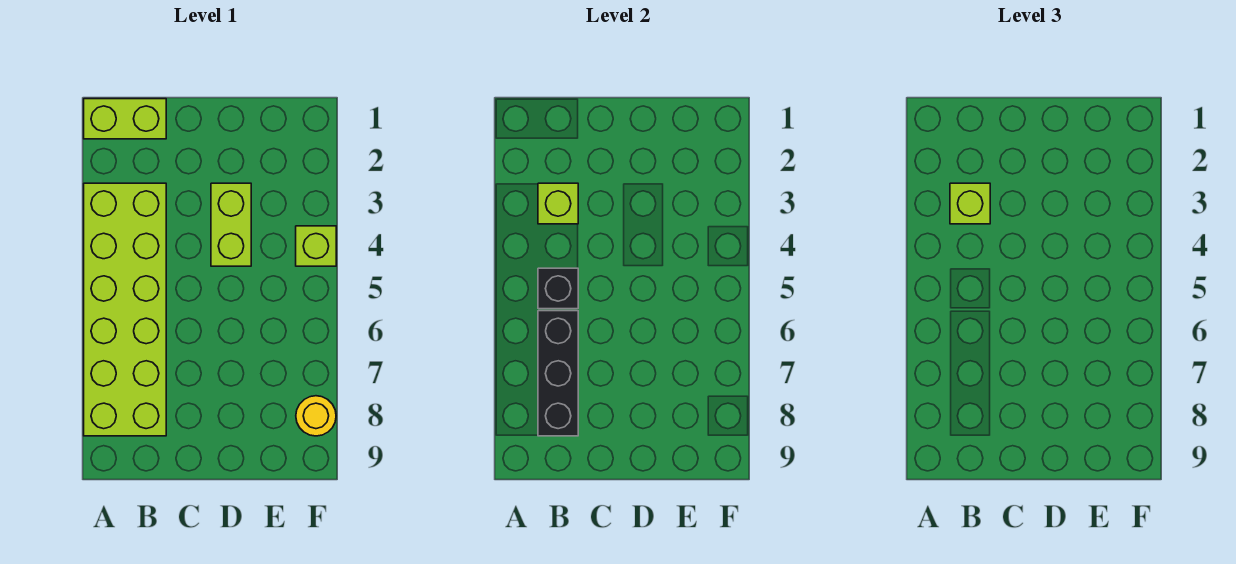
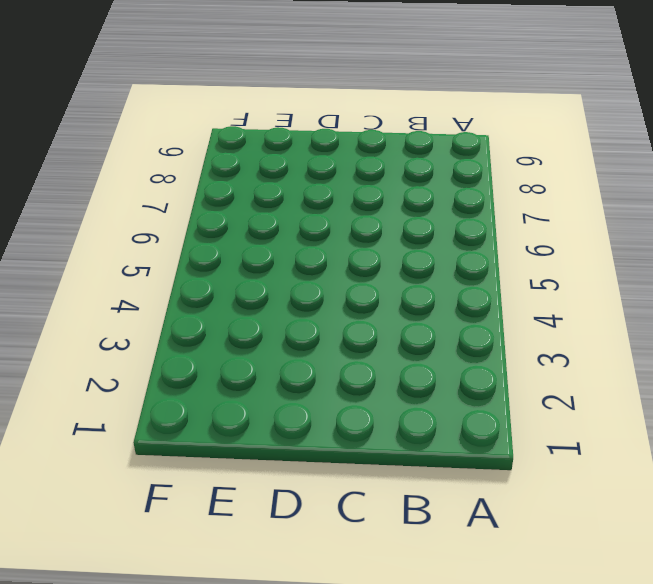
none -> lime 1x2 brick [84,99,166,139]
none -> lime 2x6 brick [84,183,166,436]

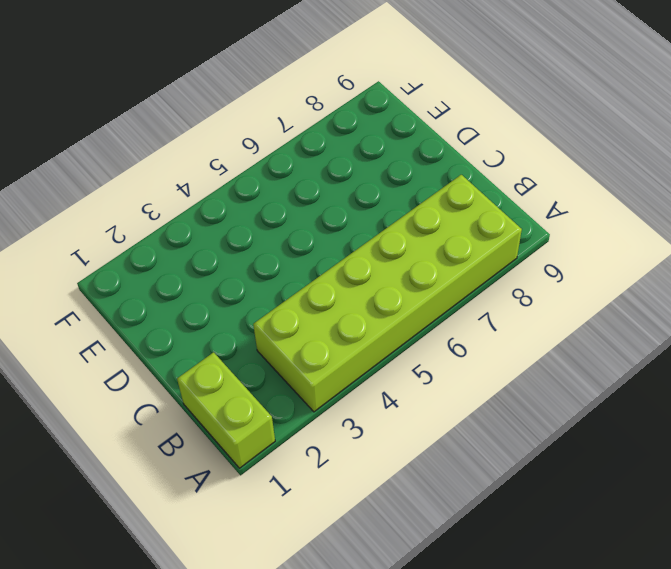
none -> lime 1x2 brick [211,183,251,266]
none -> lime 1x1 brick [296,226,336,266]

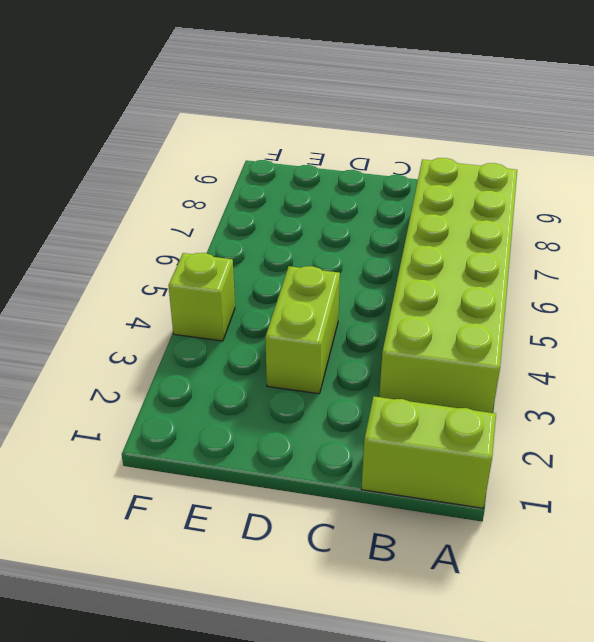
none -> yellow 1x1 round brick [296,396,336,436]
none -> lime 1x1 brick [538,183,578,224]

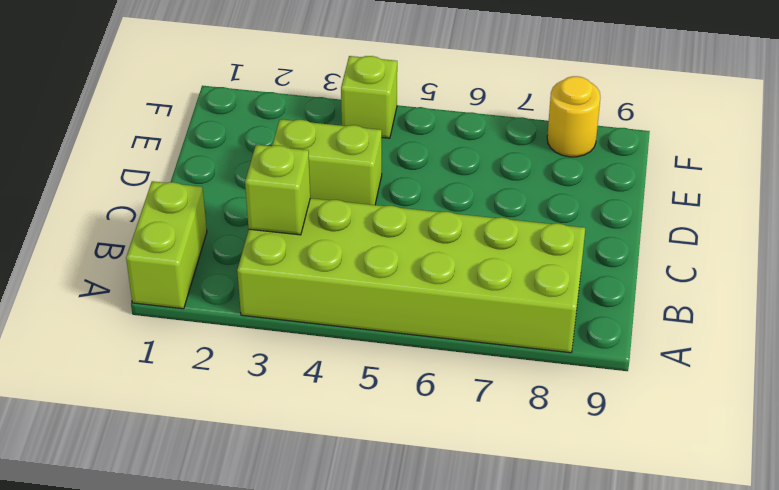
none -> black 1x1 brick [538,268,578,309]
none -> black 1x3 brick [538,311,578,436]

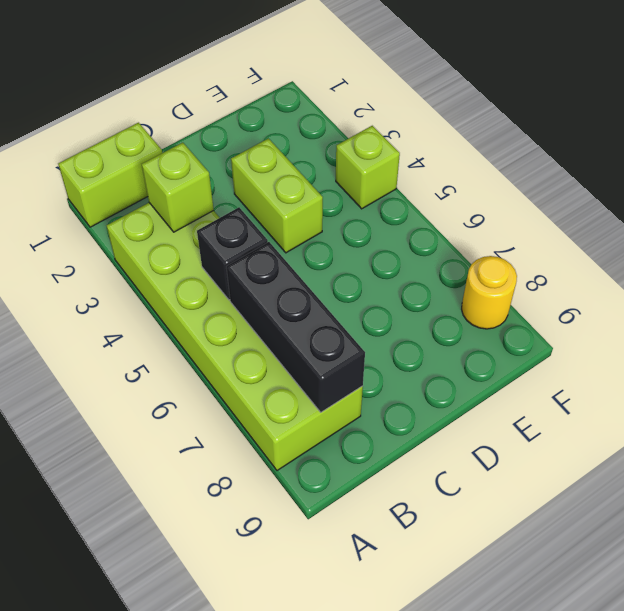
none -> lime 1x1 brick [950,183,990,224]

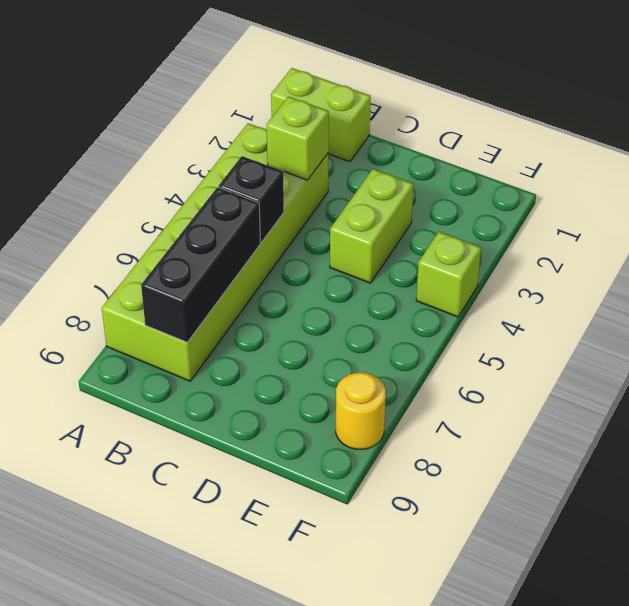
none -> lime 1x1 brick [950,183,990,224]

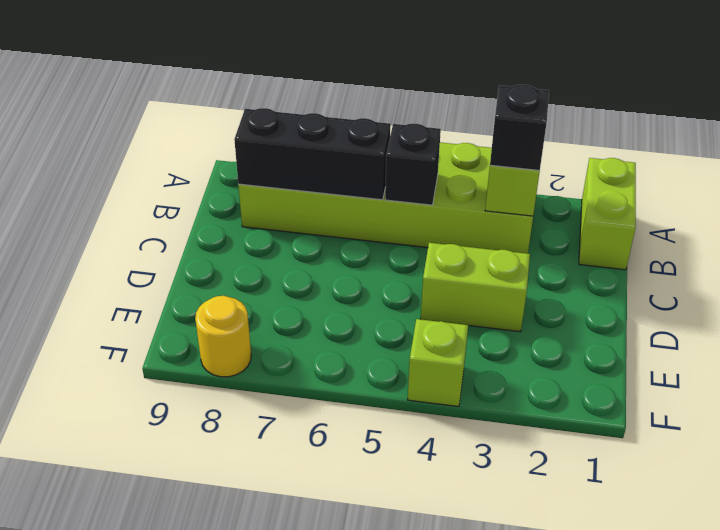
black 1x1 brick [490,85,549,171] -> lime 1x1 brick [950,183,990,224]

